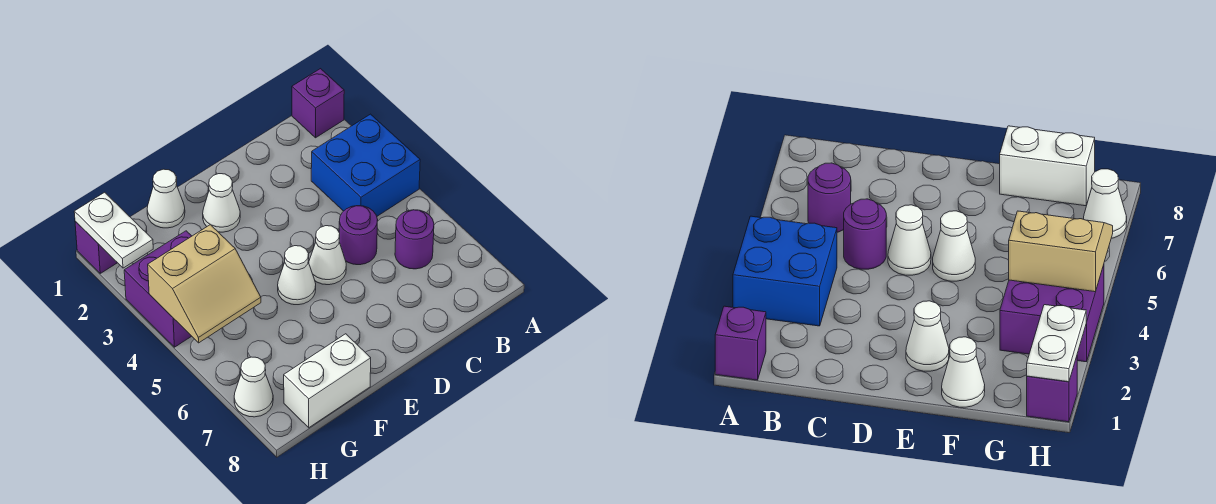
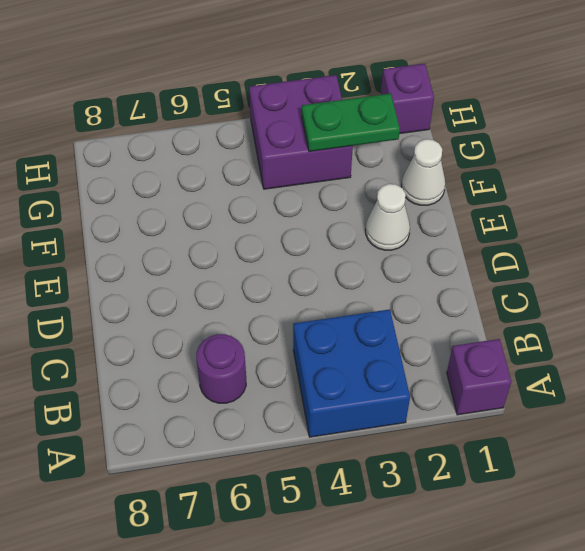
green 1x2 plate [302,93,400,152] -> none
none -> purple 1x1 round brick [339,206,378,265]
none -> white 1x1 cone [309,226,346,285]
none -> white 1x1 cone [278,246,316,305]

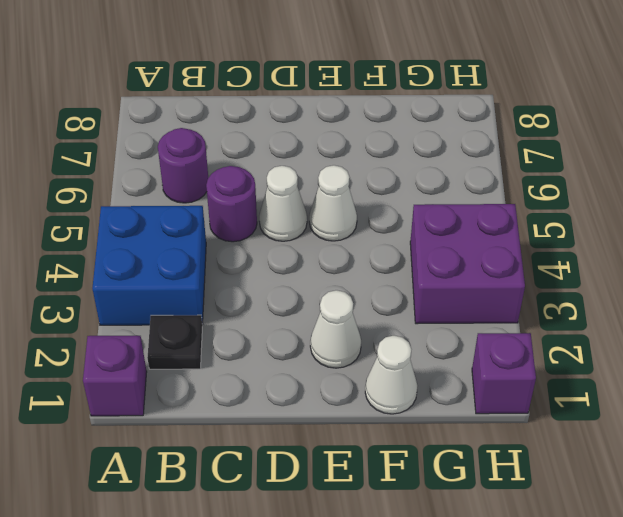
black 1x1 plate [147,315,202,369] -> none
none -> white 1x2 brick [284,334,371,428]
none -> white 1x1 cone [234,357,273,417]
none -> tan 2x2 slope [148,225,261,343]

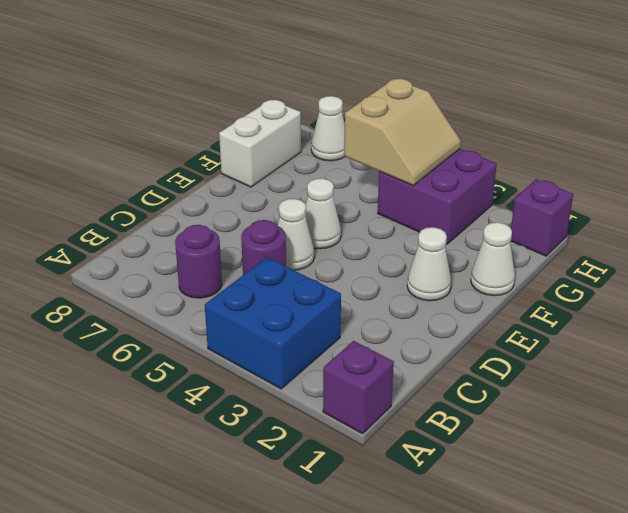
tan 2x2 slope [344,79,461,185] -> tan 2x2 slope turned to [148,225,261,343]
none -> white 1x2 plate [74,192,153,268]

